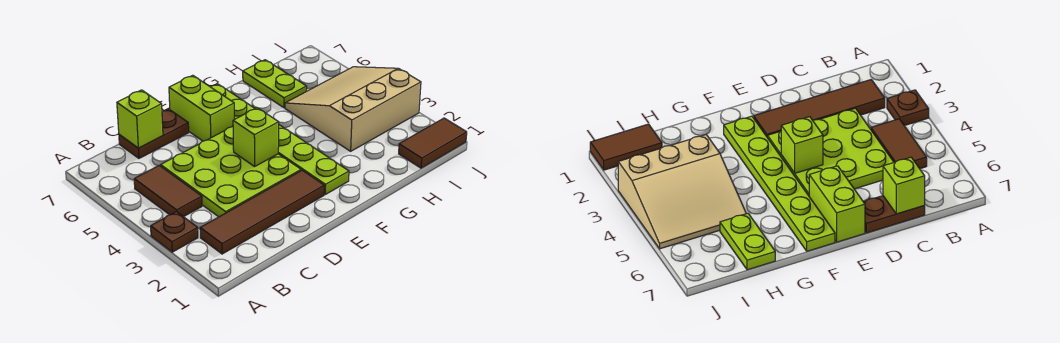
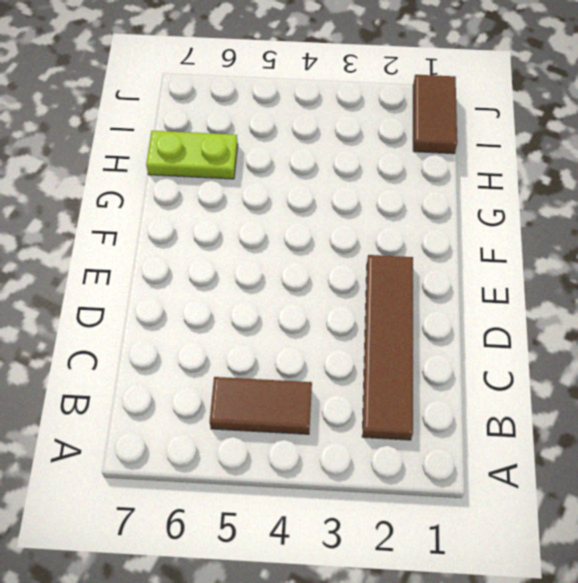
none -> brown 1x1 plate [151,212,198,252]
none -> lime 3x3 plate [161,127,301,217]
none -> brown 1x2 plate [119,109,189,158]

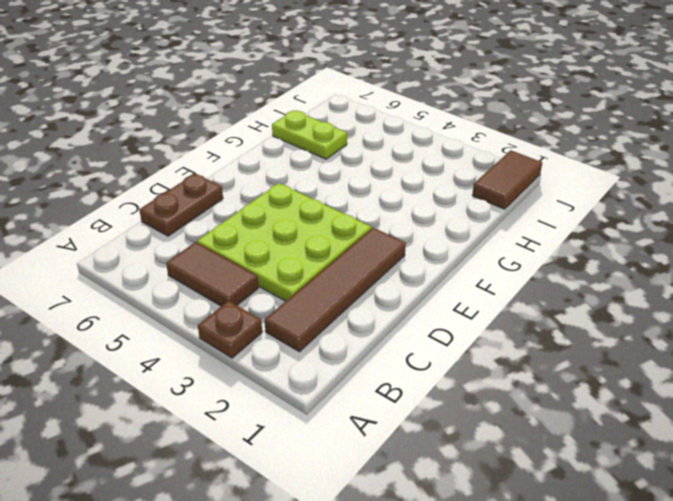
none -> lime 1x2 brick [169,75,234,141]
none -> lime 1x6 plate [210,84,349,194]
none -> tan 3x3 slope [285,67,421,151]

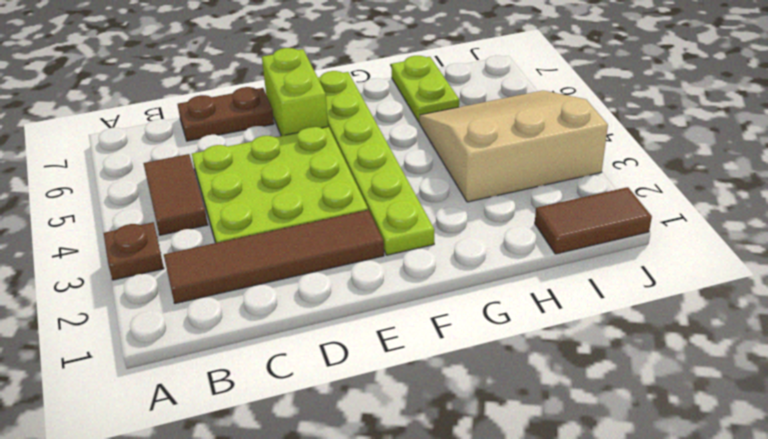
none -> lime 1x1 brick [117,90,163,148]
none -> lime 1x1 brick [233,108,279,166]

